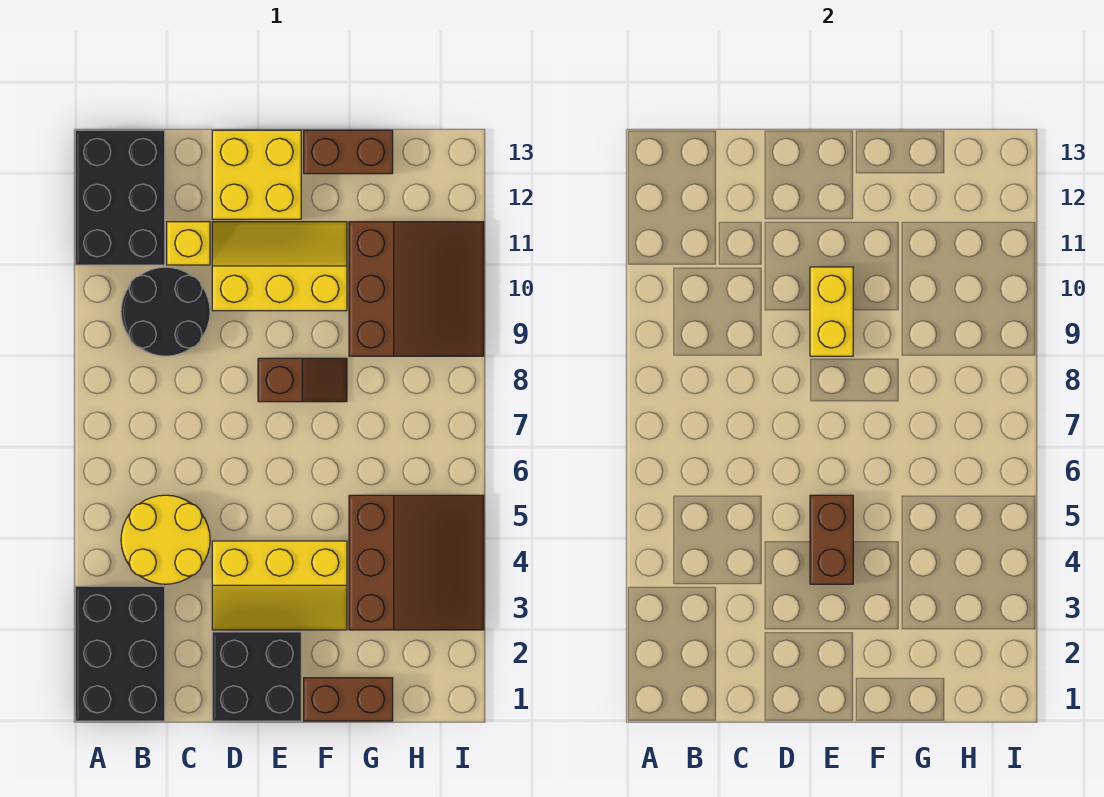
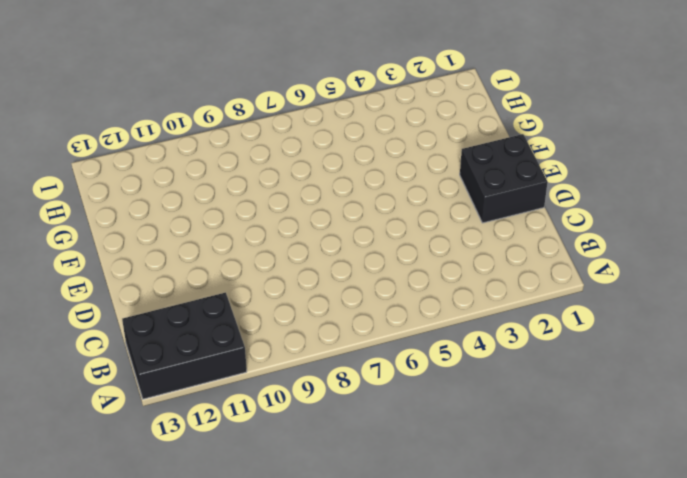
none -> black 2x3 brick [75,586,165,721]
none -> yellow 2x2 round brick [121,495,210,584]
none -> black 2x2 round brick [121,267,210,356]

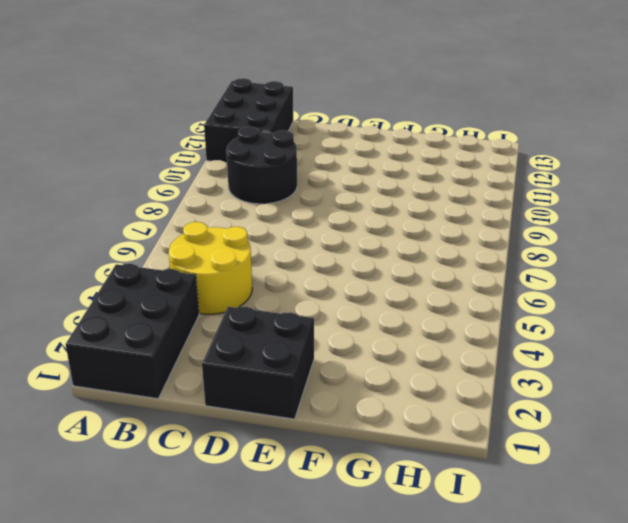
none -> yellow 1x1 brick [167,222,210,265]
none -> yellow 2x3 slope [212,541,347,630]
none -> yellow 2x3 slope [212,222,347,311]

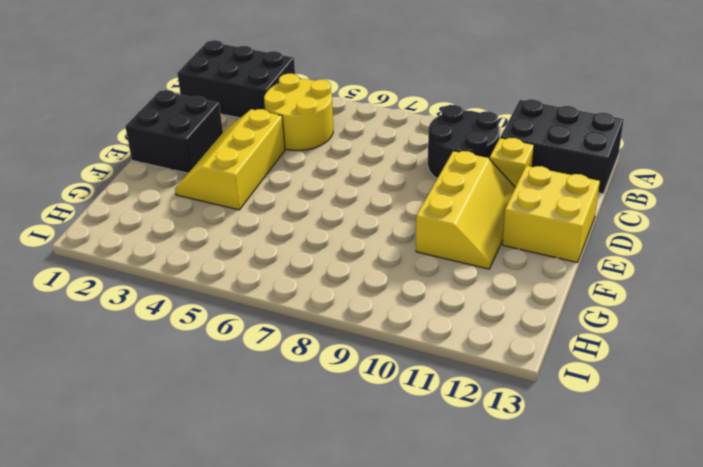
none -> brown 1x2 slope [258,358,347,402]
none -> brown 1x2 brick [304,678,393,721]
none -> brown 1x2 brick [304,130,393,174]

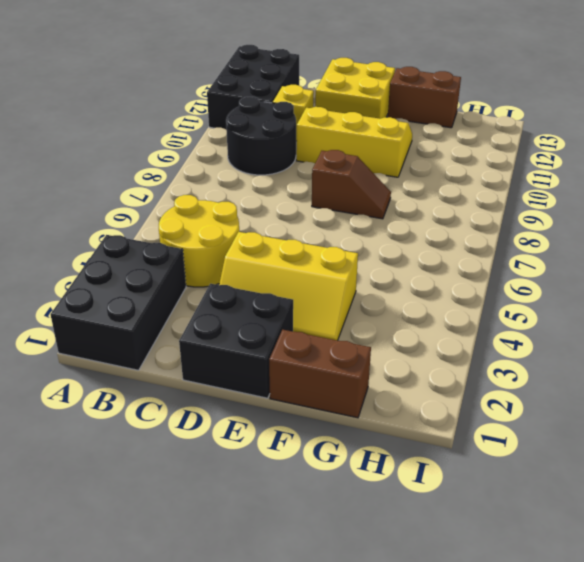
none -> brown 3x3 slope [349,495,484,630]
none -> brown 3x3 slope [349,222,484,356]
none -> brown 1x2 brick [810,495,853,584]

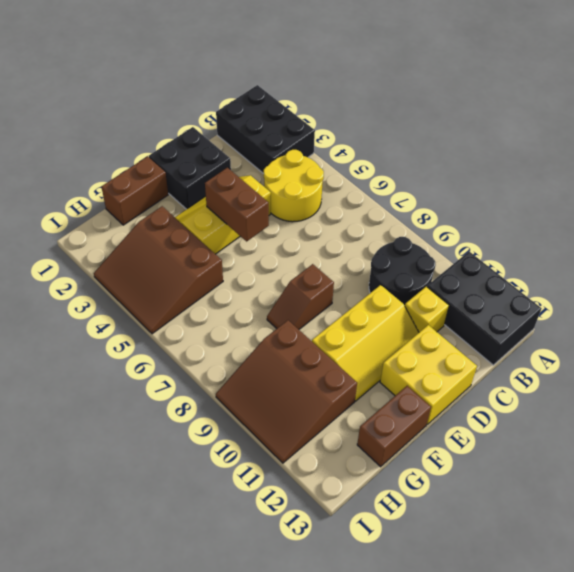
none -> yellow 1x2 brick [810,267,853,356]

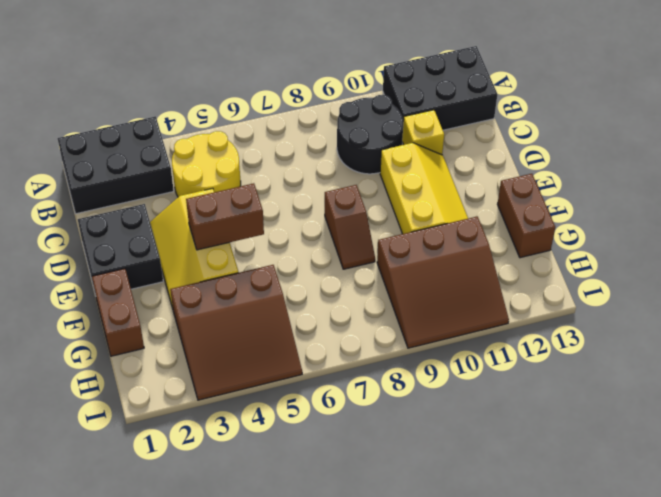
none -> yellow 2x2 brick [212,130,301,219]
none -> yellow 1x2 brick [810,267,853,356]

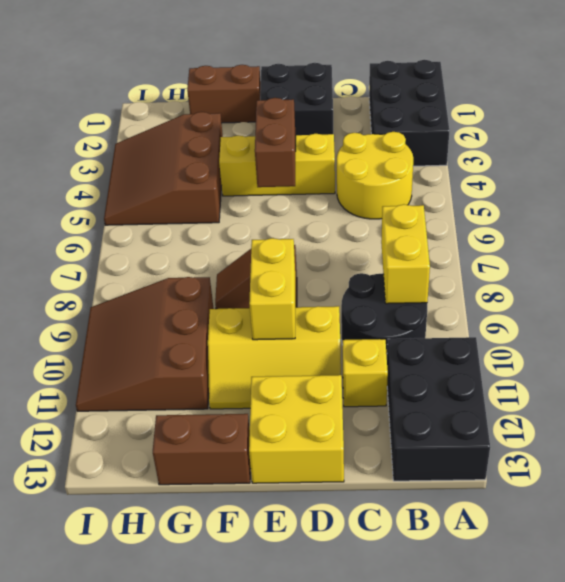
yellow 1x2 brick [381,204,430,304] -> none

